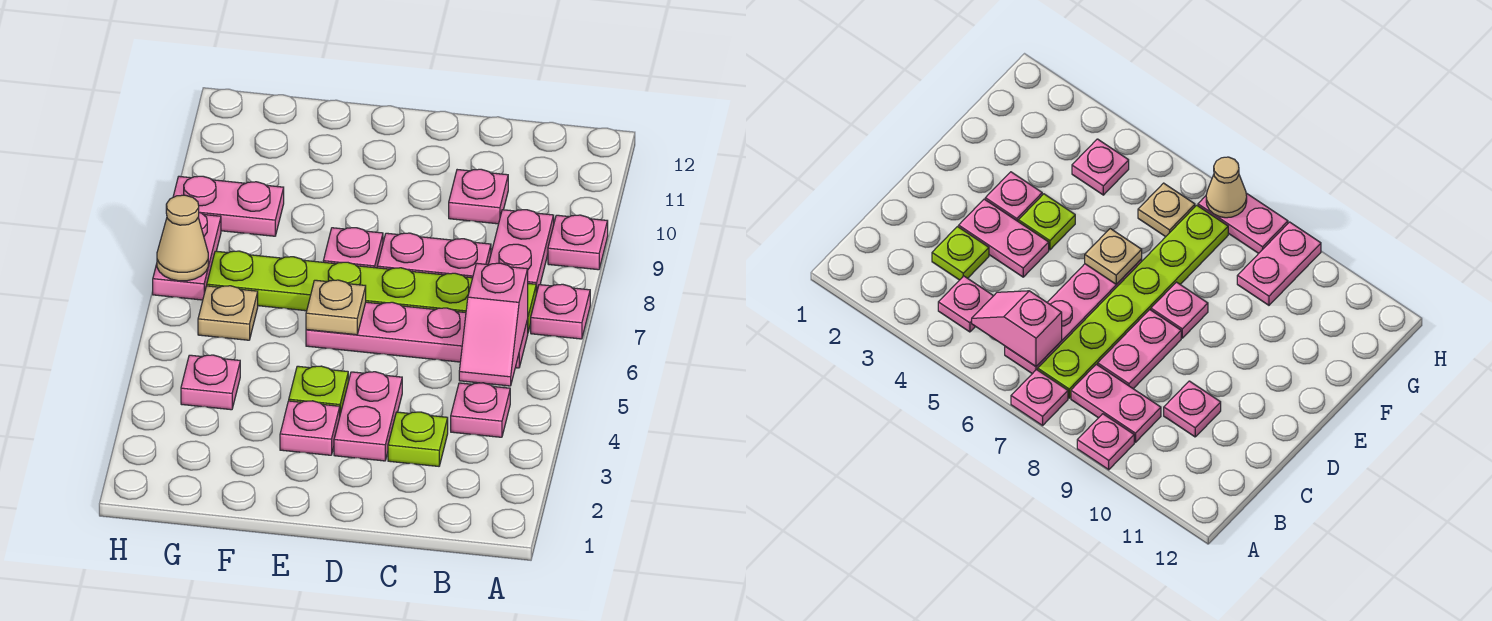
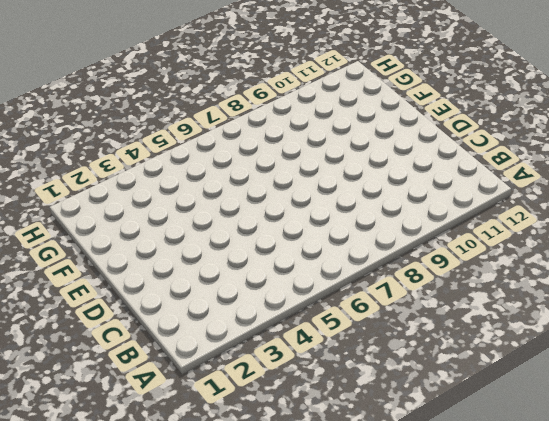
none -> pink 1x1 plate [531,284,590,339]
none -> pink 1x1 plate [548,215,608,270]
none -> pink 1x1 plate [451,383,510,437]

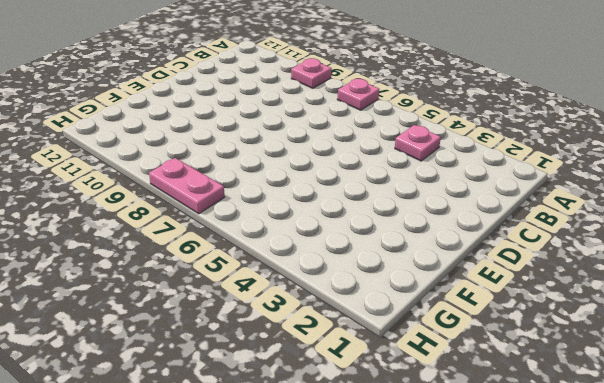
none -> pink 1x4 plate [306,302,528,368]
none -> lime 1x6 plate [207,251,536,332]
none -> pink 1x2 plate [488,210,554,294]

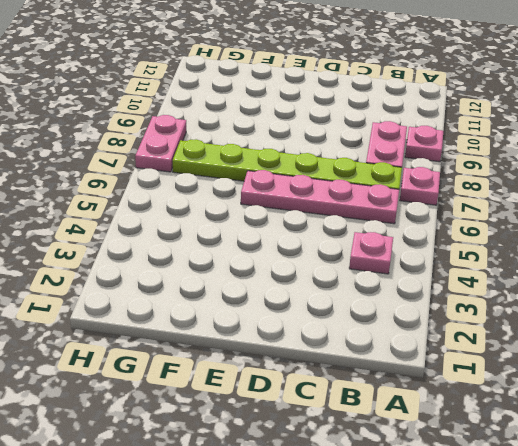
none -> lime 1x1 plate [388,412,448,466]
none -> pink 1x2 plate [377,233,491,278]
none -> pink 1x1 plate [449,169,508,224]

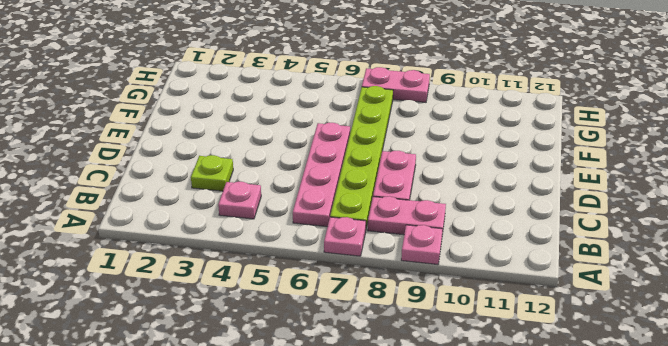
none -> pink 1x1 plate [449,169,508,224]
none -> pink 1x2 plate [334,372,402,461]
none -> pink 1x1 plate [280,401,340,455]

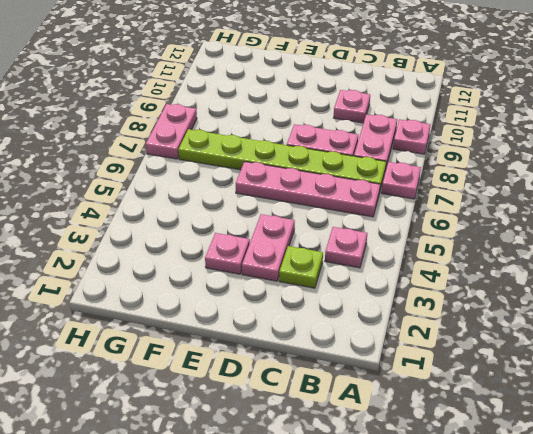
none -> lime 1x1 plate [289,366,348,414]
none -> pink 1x1 plate [323,228,383,268]
none -> pink 1x1 plate [181,355,240,410]

